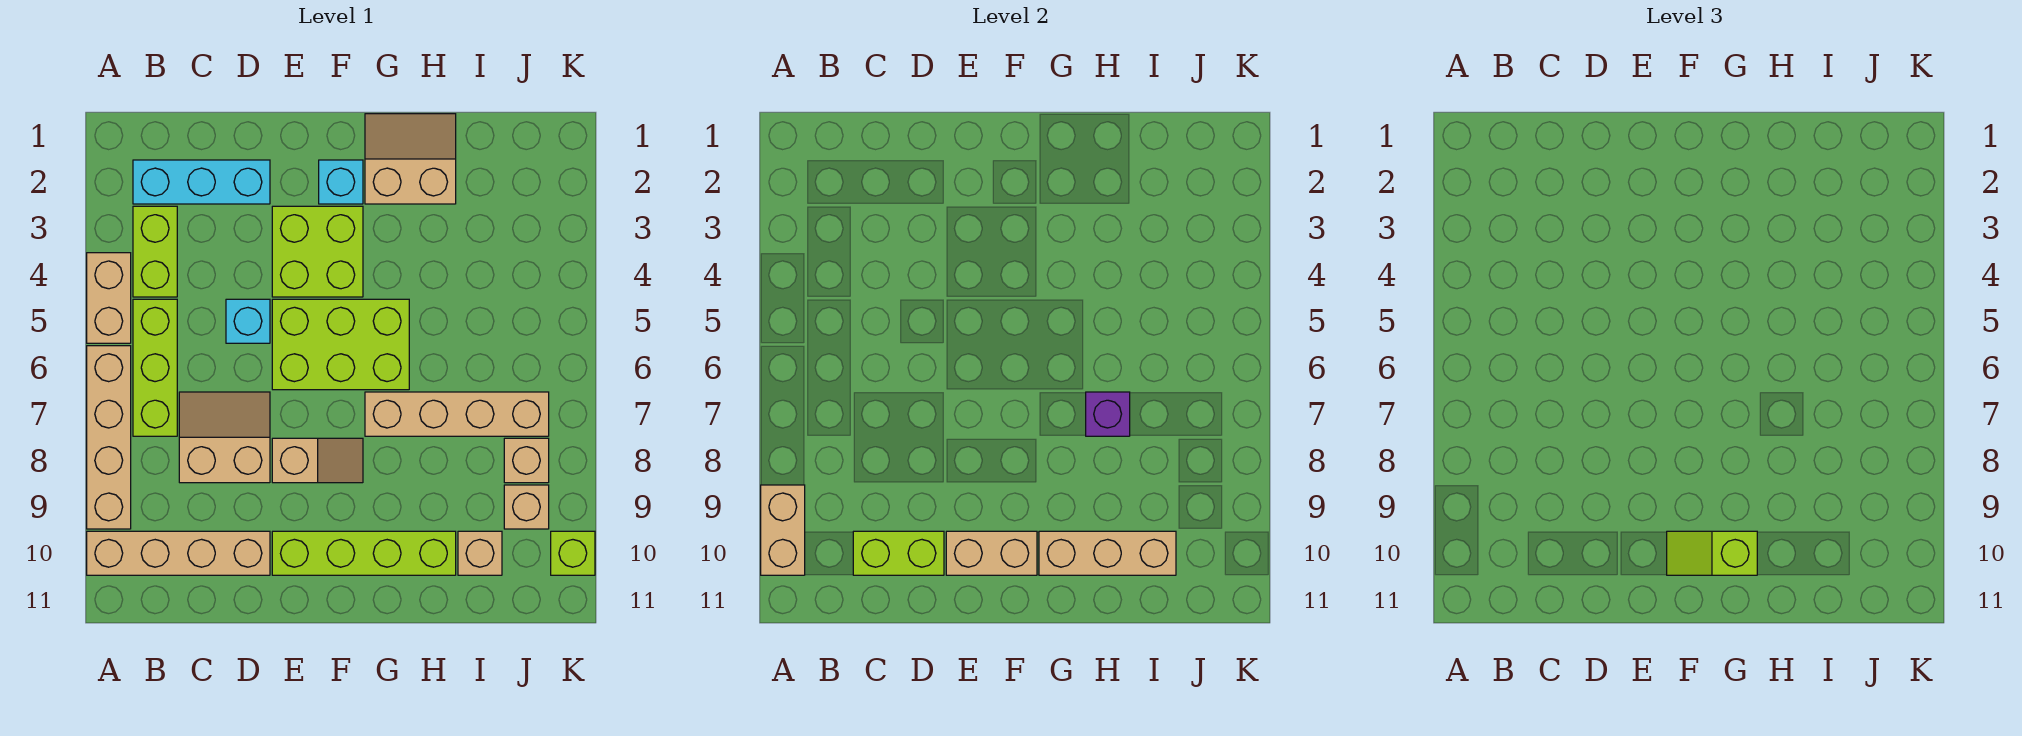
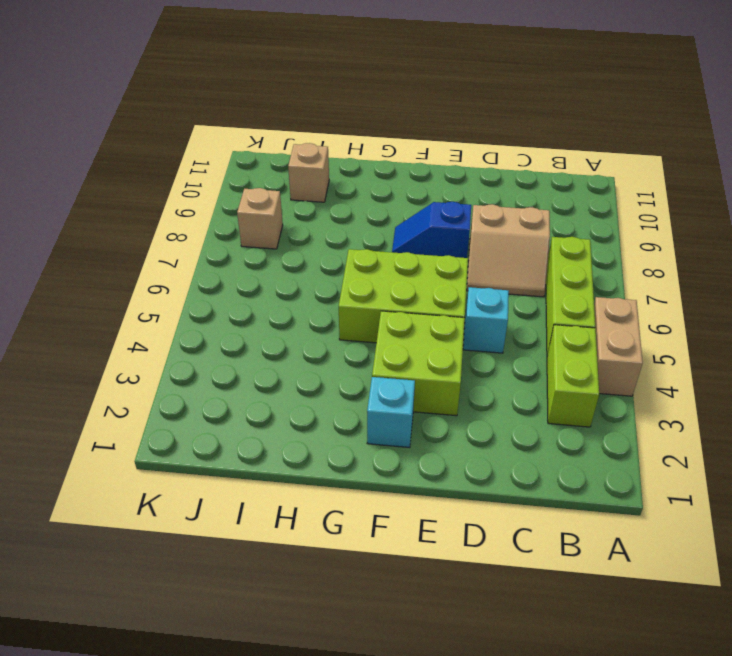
blue 1x2 slope [392,202,471,258] -> tan 1x2 slope [272,438,363,483]
none -> tan 1x4 brick [87,346,131,529]
none -> tan 1x4 brick [87,531,270,575]
none -> cyan 1x3 brick [133,160,270,204]

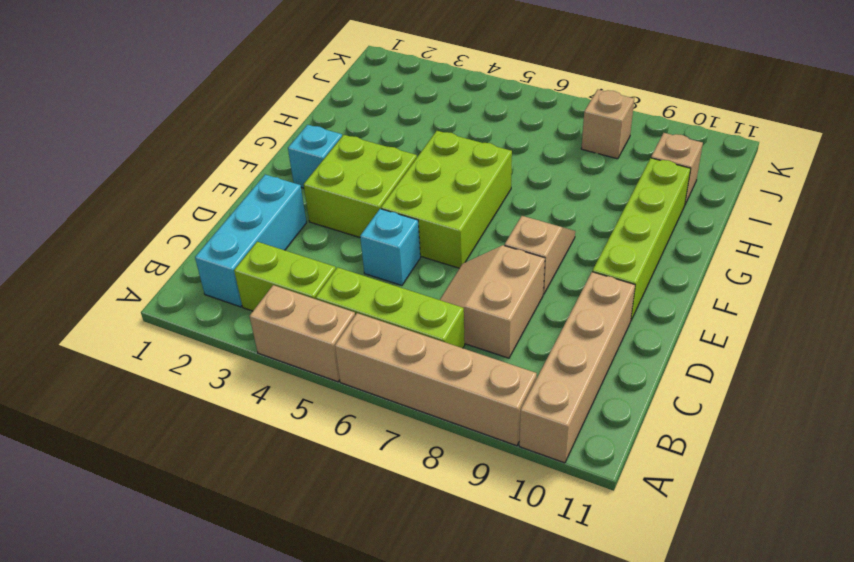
none -> tan 2x2 slope [365,114,456,204]
none -> tan 1x4 brick [365,392,549,436]
none -> tan 1x1 brick [504,485,549,529]

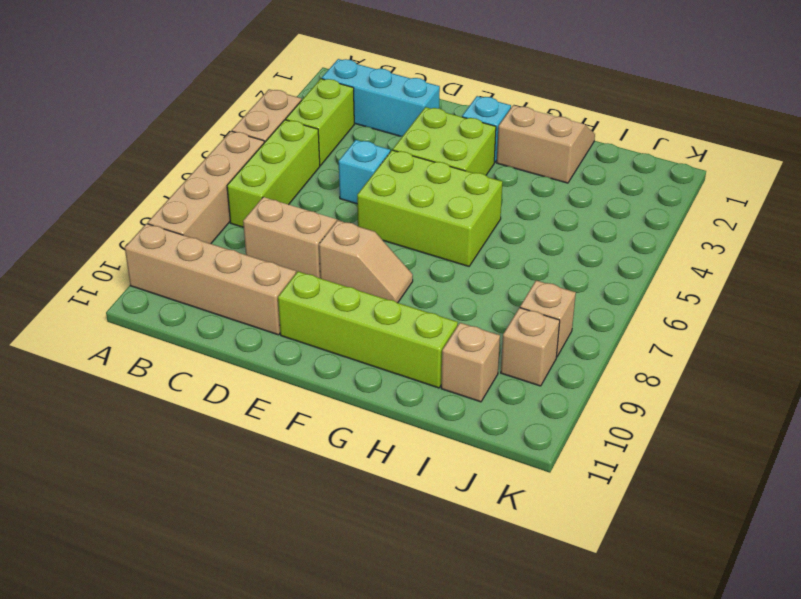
none -> tan 1x4 brick [365,392,549,436]
none -> lime 1x1 brick [551,531,595,575]
none -> tan 1x2 brick [761,485,805,575]

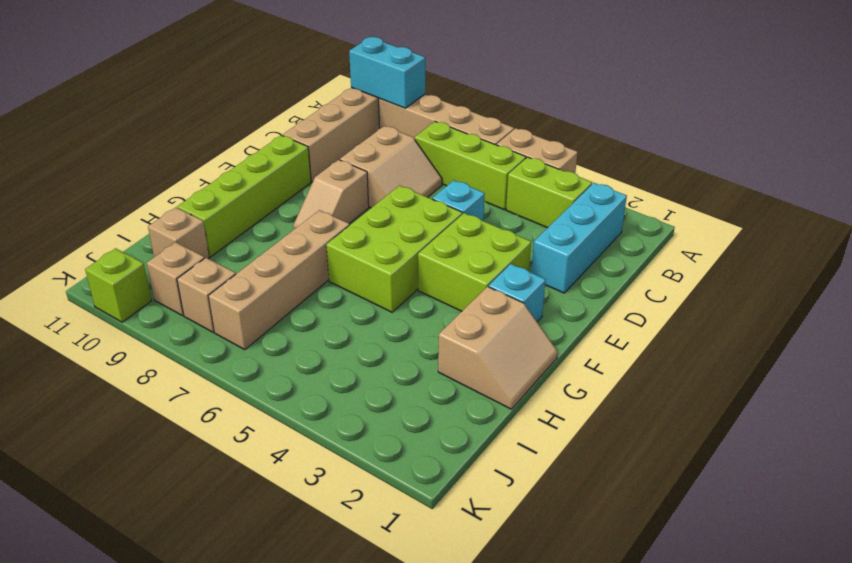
cyan 1x2 brick [349,37,425,108] -> tan 1x2 brick [761,485,805,575]
none -> lime 1x2 brick [853,531,944,575]
none -> tan 1x2 brick [946,531,1037,575]
none -> tan 1x3 brick [1039,531,1176,575]

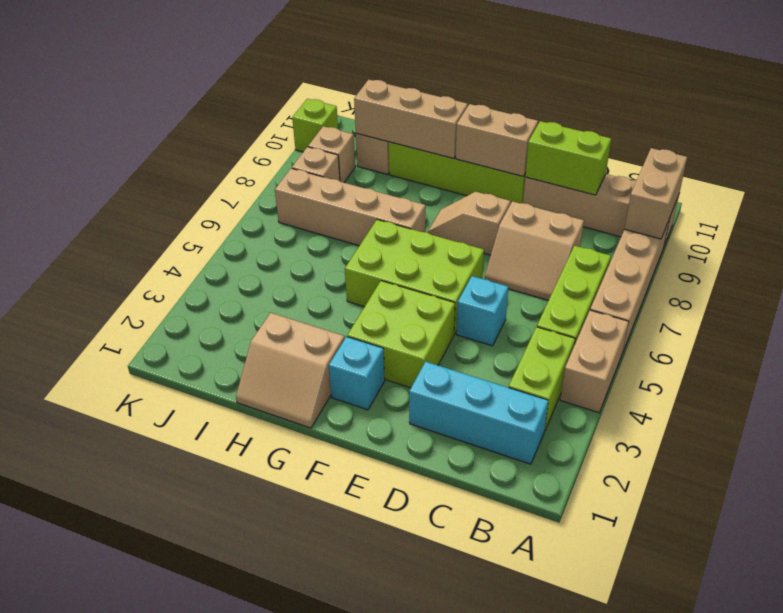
none -> purple 1x1 brick [1086,392,1130,436]
none -> lime 1x2 slope [1667,531,1757,575]

